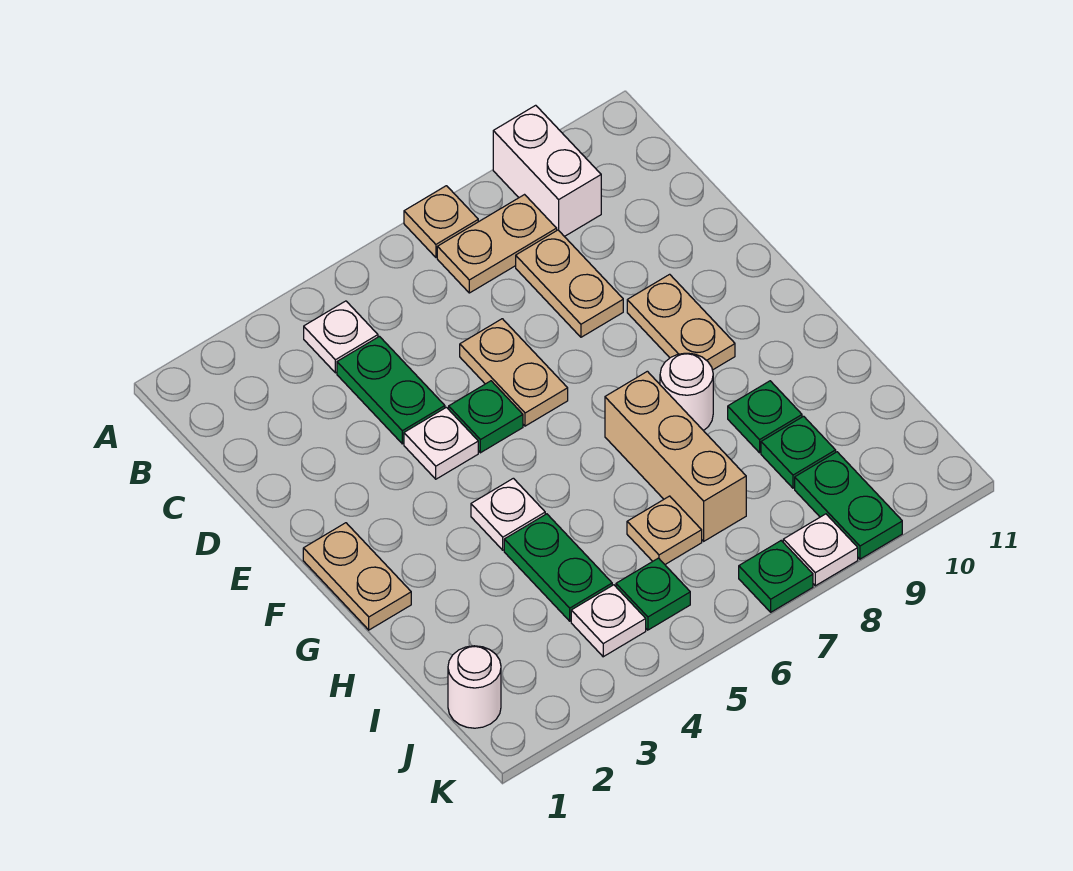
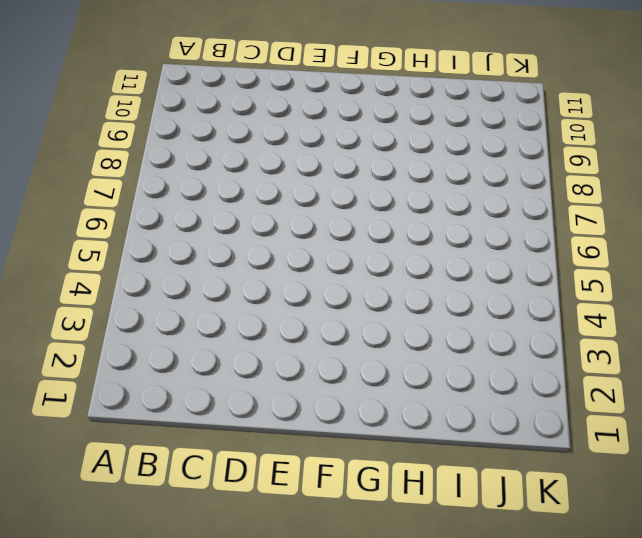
none -> tan 1x1 plate [404,186,478,257]
none -> white 1x2 brick [493,105,601,237]
none -> white 1x1 plate [304,301,378,373]

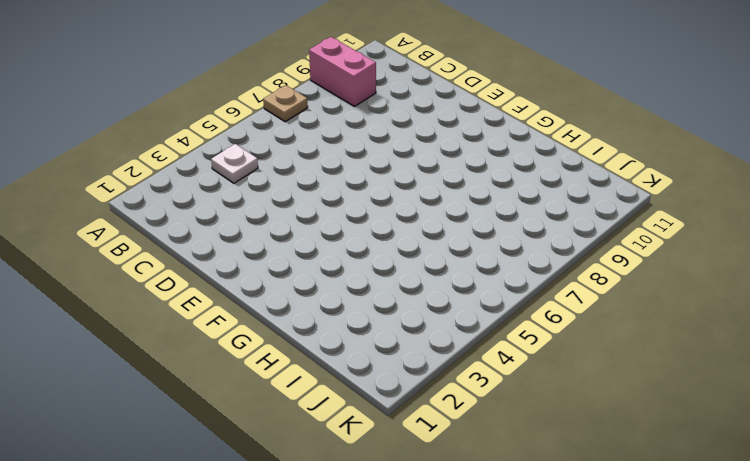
pink 1x2 brick [309,37,376,106] -> white 1x2 brick [493,105,601,237]
none -> tan 1x2 plate [437,195,557,293]
none -> green 1x2 plate [337,336,445,444]
none -> tan 1x2 plate [516,230,623,337]

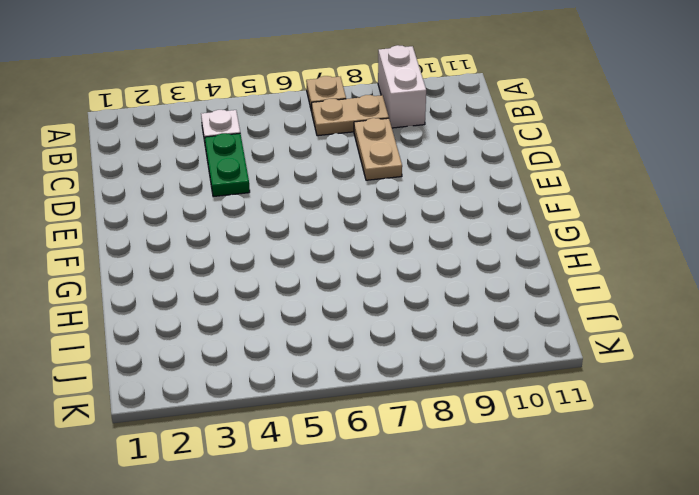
none -> tan 1x2 plate [460,319,568,426]
none -> white 1x1 plate [404,407,478,479]
none -> green 1x1 plate [449,381,523,453]

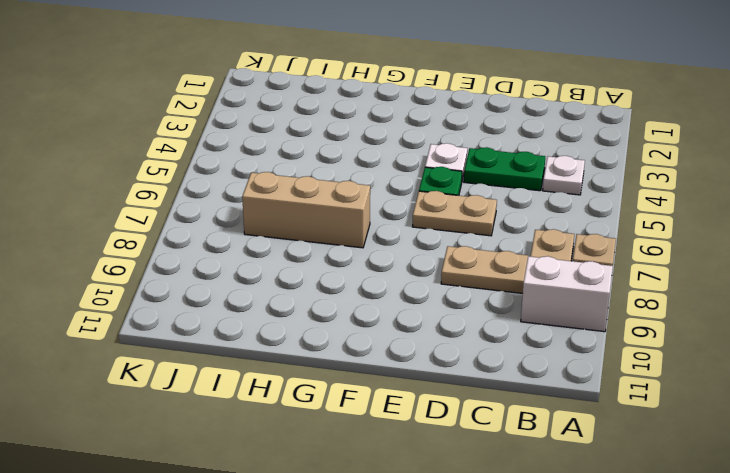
none -> tan 1x2 plate [627,274,735,370]
none -> tan 1x2 plate [303,523,411,630]
none -> white 1x1 plate [471,478,545,550]

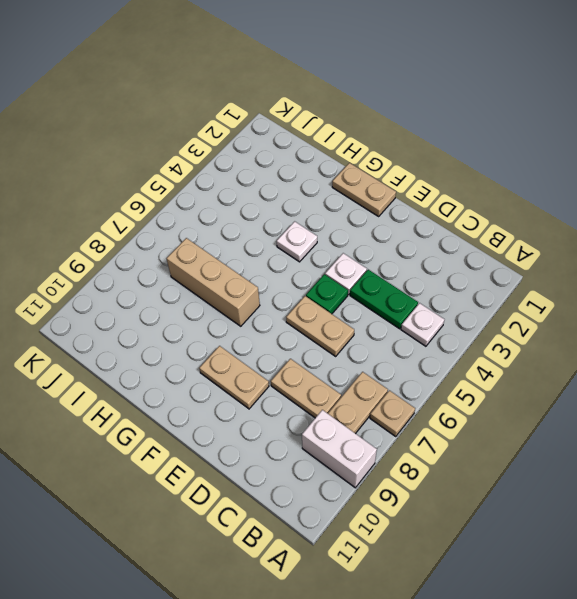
none -> white 1x1 round brick [660,353,713,431]
none -> green 1x2 plate [504,514,612,621]
none -> green 1x1 plate [728,381,802,453]

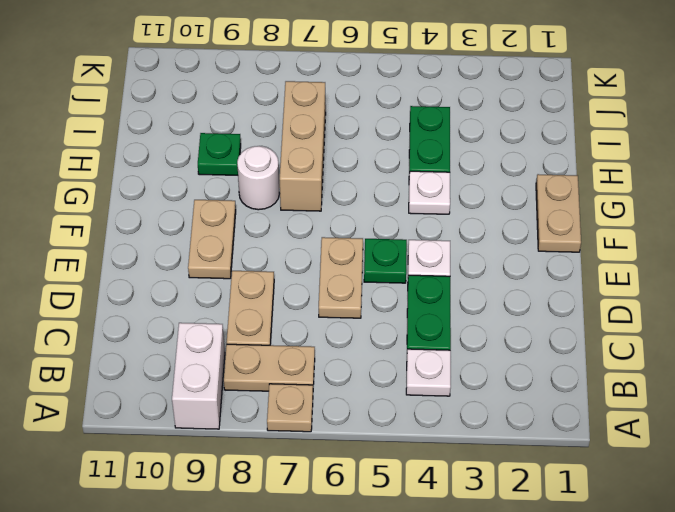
none -> tan 1x1 plate [627,496,702,564]
none -> green 1x1 plate [761,416,836,488]
none -> white 1x1 round brick [448,646,501,728]

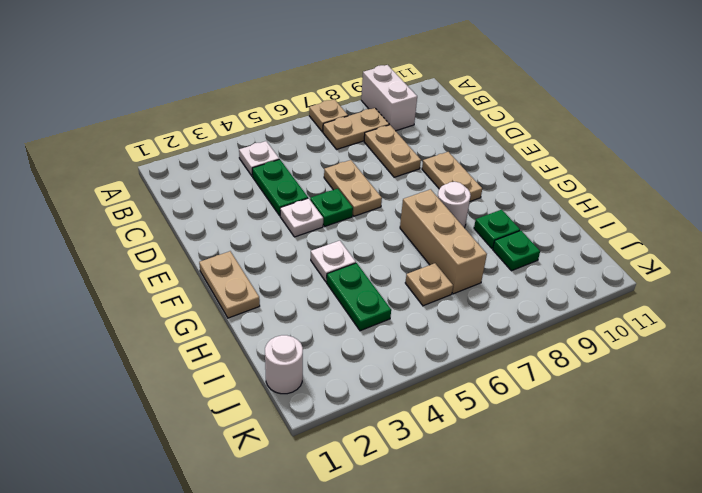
none -> white 1x1 plate [571,585,646,657]
none -> green 1x1 plate [616,558,690,630]
none -> green 1x2 plate [795,452,902,559]

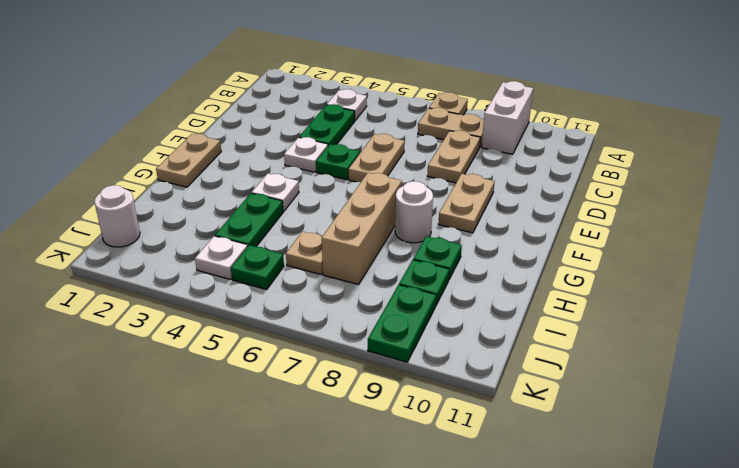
none -> green 1x1 plate [739,541,813,612]
none -> white 1x1 plate [783,514,858,586]

